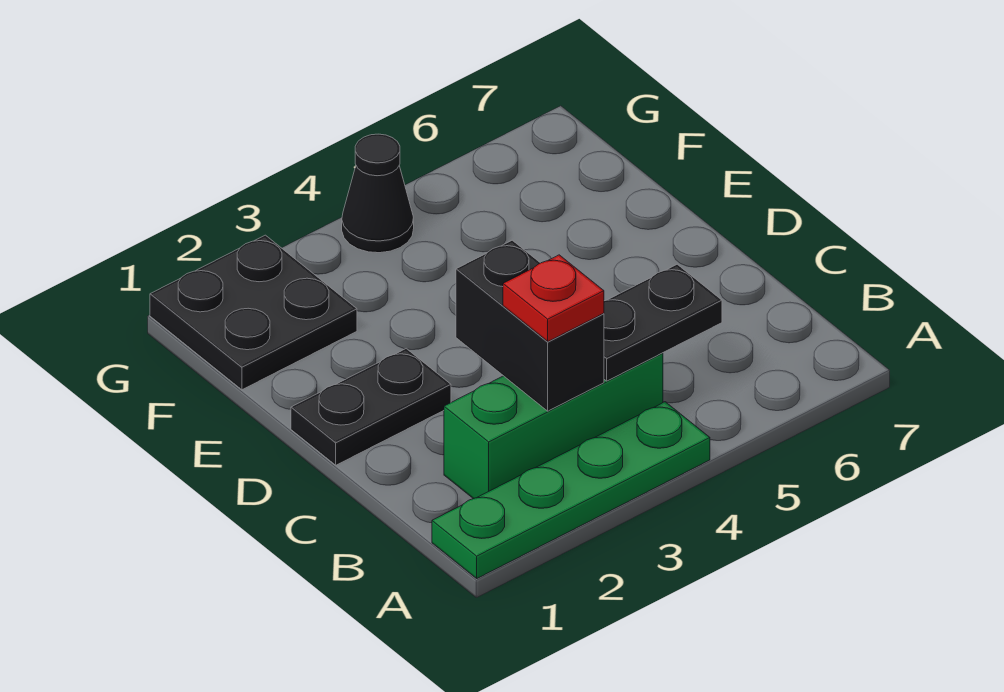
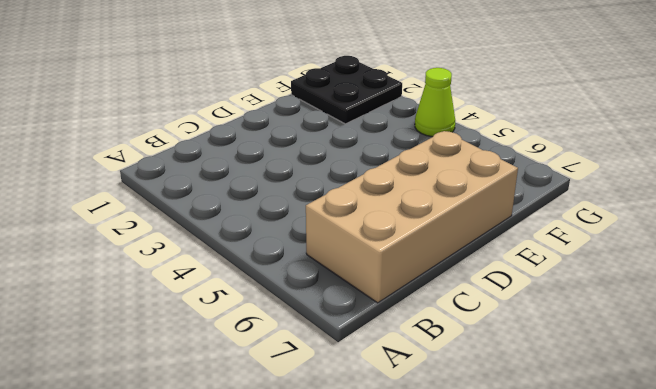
tan 2x4 brick [306,131,518,303] -> none
lime 1x1 cone [415,68,455,137] -> black 1x1 cone [342,134,414,253]
none -> green 1x4 plate [432,402,710,578]
none -> green 1x3 brick [444,353,663,499]

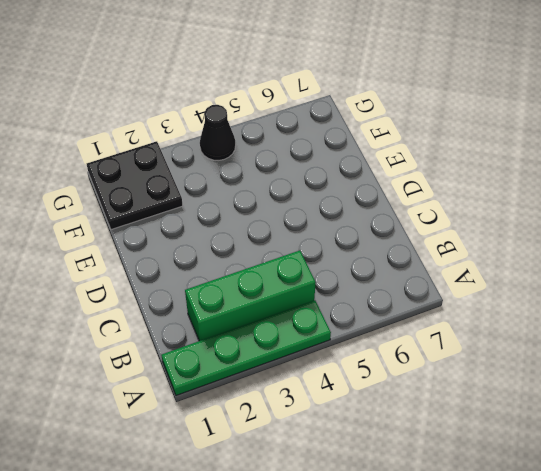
none -> black 1x2 plate [291,349,451,465]
none -> black 1x2 brick [456,240,604,411]

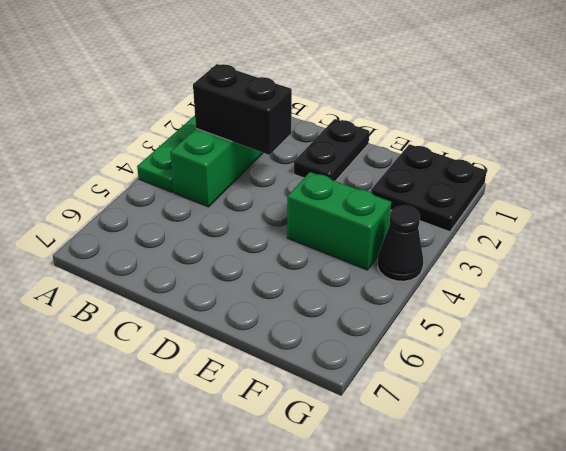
green 1x2 brick [287,172,391,270] -> none
none -> black 1x2 plate [604,264,722,381]
none -> red 1x1 plate [503,255,604,341]

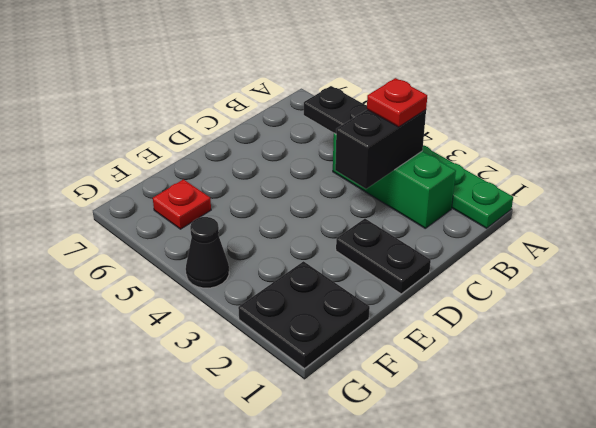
red 1x1 plate [153,179,211,229] -> none

